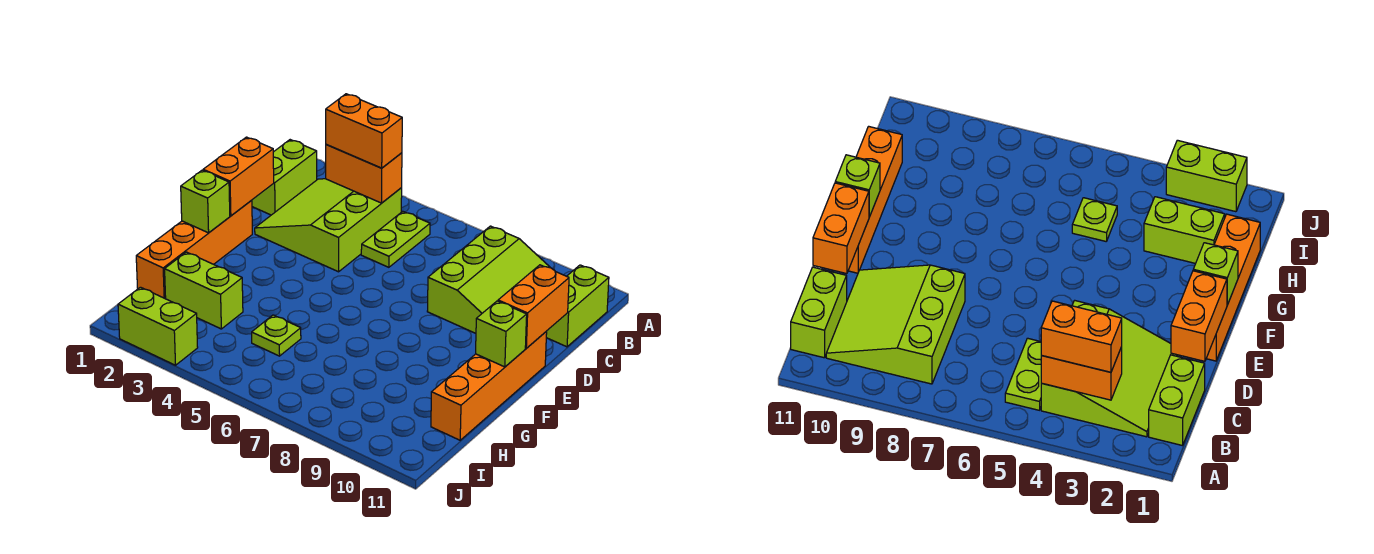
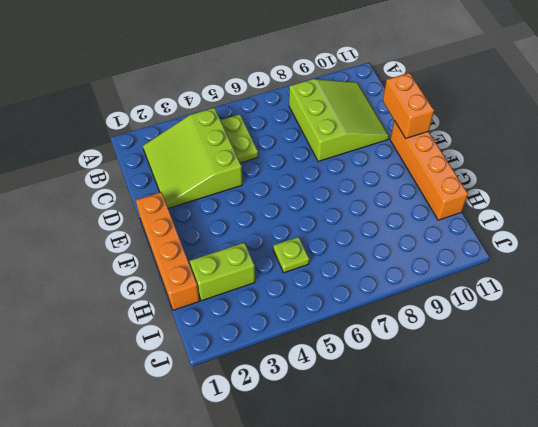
none -> lime 1x2 brick [252,140,317,215]
none -> lime 1x2 brick [546,265,609,347]
none -> lime 1x2 brick [118,287,198,365]

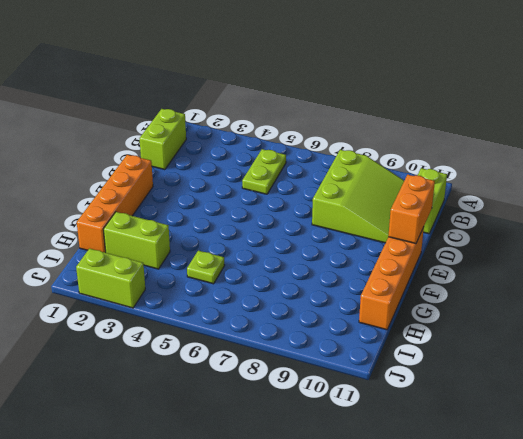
none -> lime 3x3 slope [255,179,402,272]
none -> orange 1x2 brick [326,145,402,203]
none -> orange 1x2 brick [203,137,274,216]

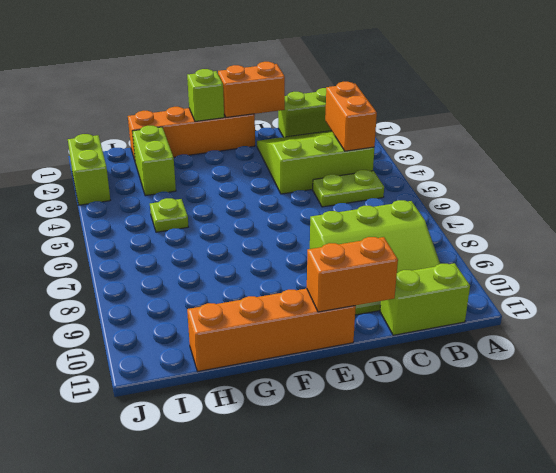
none -> lime 1x1 brick [476,301,527,367]
none -> orange 1x2 brick [326,94,402,168]

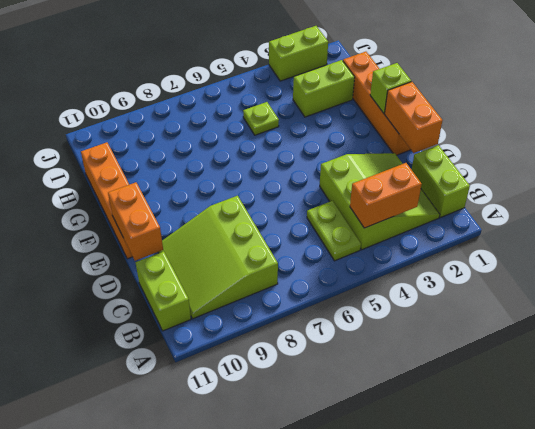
none -> lime 1x1 brick [476,301,527,367]
none -> orange 1x2 brick [326,94,402,168]

